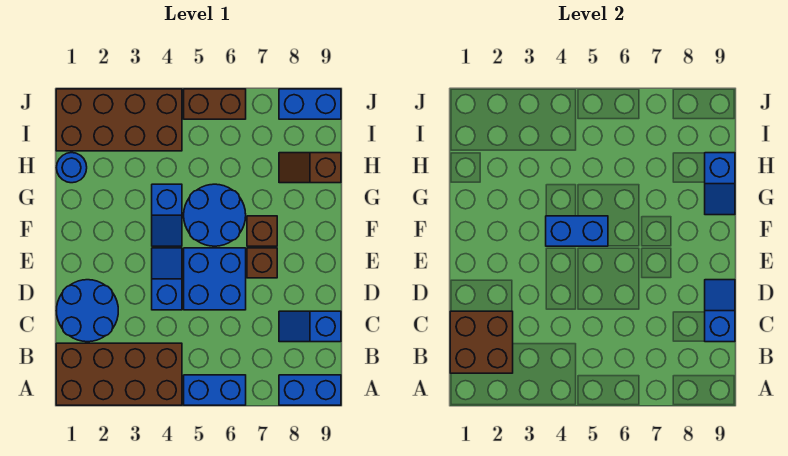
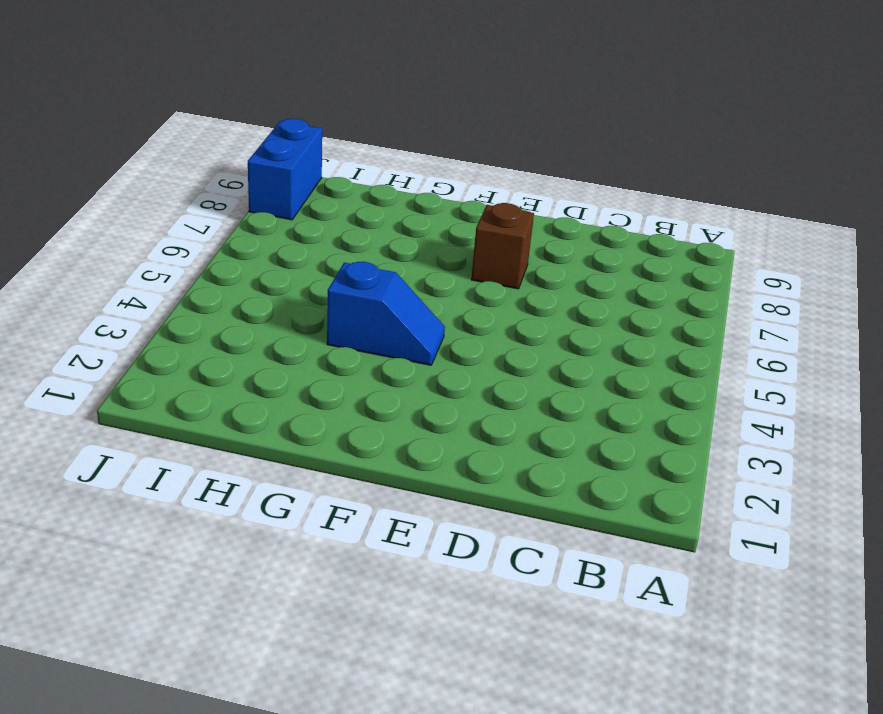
none -> brown 2x4 brick [56,343,182,405]
none -> blue 1x2 brick [184,375,246,405]
none -> blue 1x2 brick [279,375,341,405]

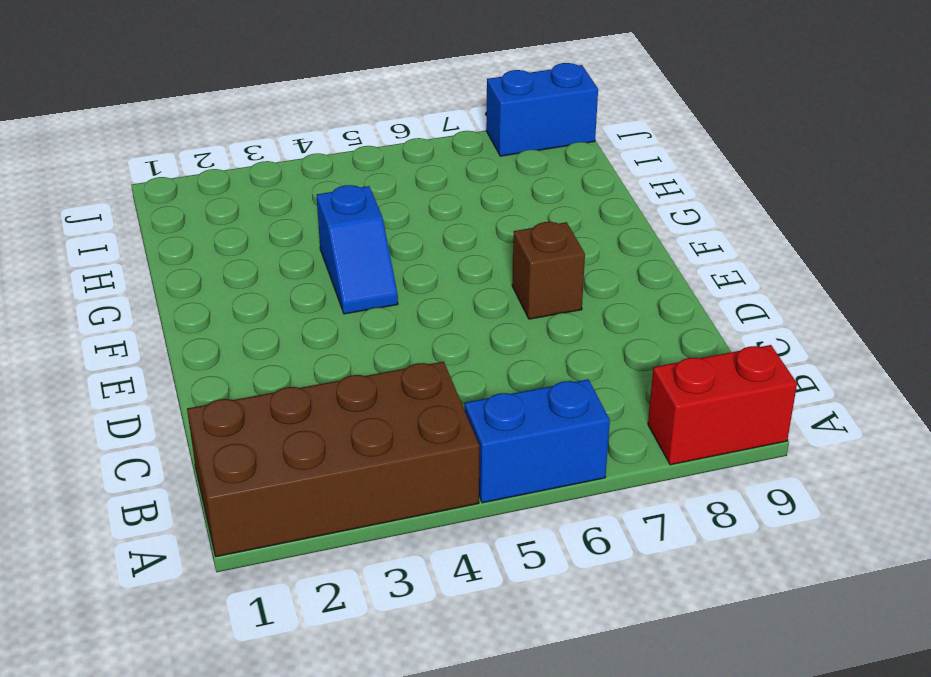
red 1x2 brick [648,345,797,465] -> blue 1x2 brick [279,375,341,405]
none -> blue 2x2 round brick [56,280,118,342]
none -> blue 1x2 slope [279,311,341,342]
none -> blue 1x2 slope [152,248,182,310]

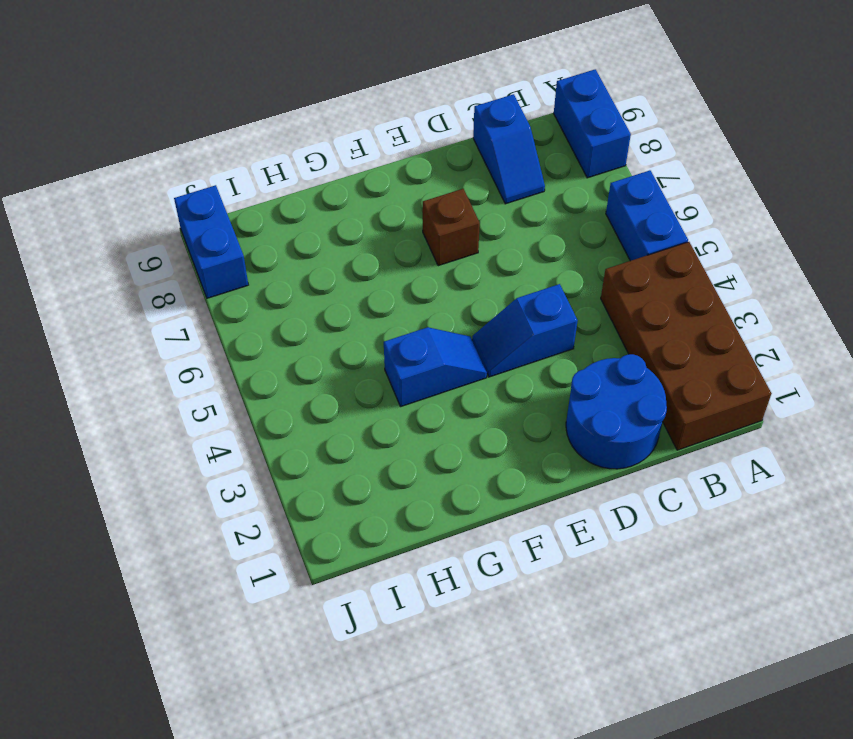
none -> blue 2x2 brick [184,248,246,310]
none -> blue 2x2 round brick [184,184,246,246]
none -> brown 1x1 brick [247,216,277,246]

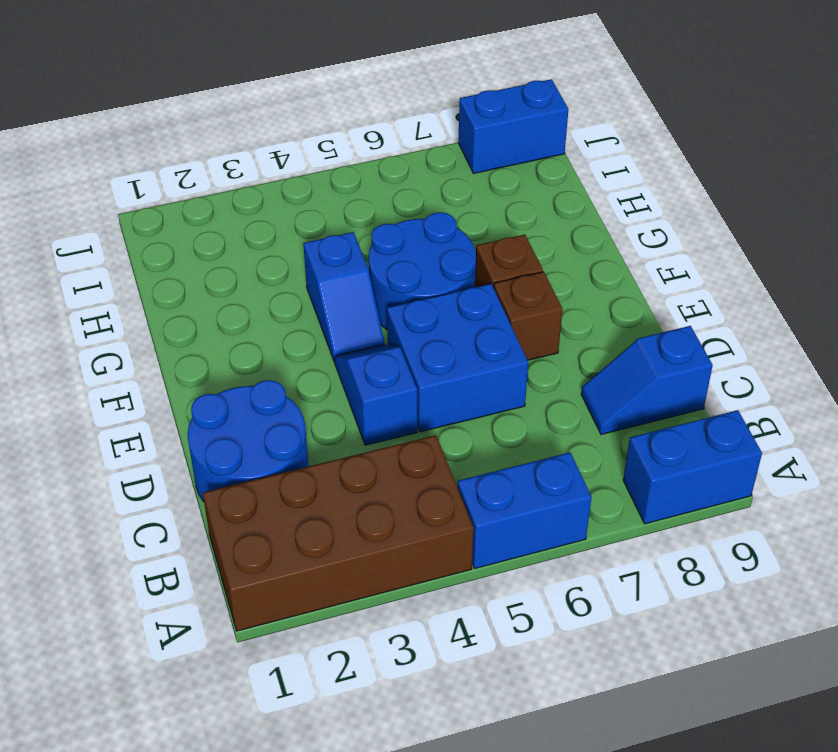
none -> blue 1x1 round brick [56,153,87,183]
none -> brown 1x2 slope [279,153,341,183]
none -> brown 2x4 brick [56,89,182,151]

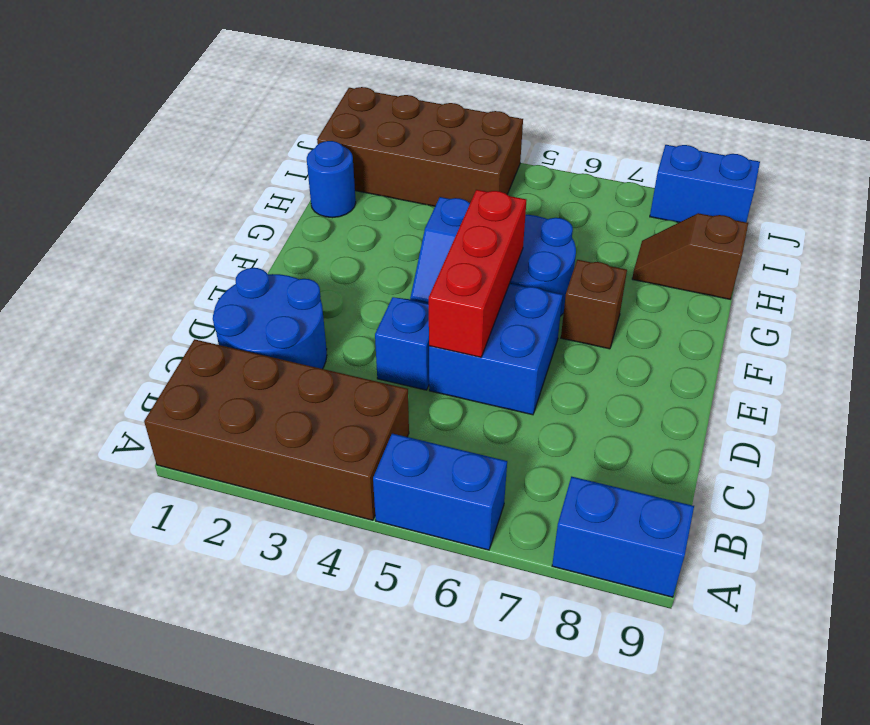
red 1x3 brick [429,190,527,357] -> blue 1x2 brick [546,216,608,246]
none -> blue 1x2 slope [279,311,341,342]
none -> brown 1x1 brick [247,248,277,278]
none -> brown 1x2 brick [184,89,246,119]

